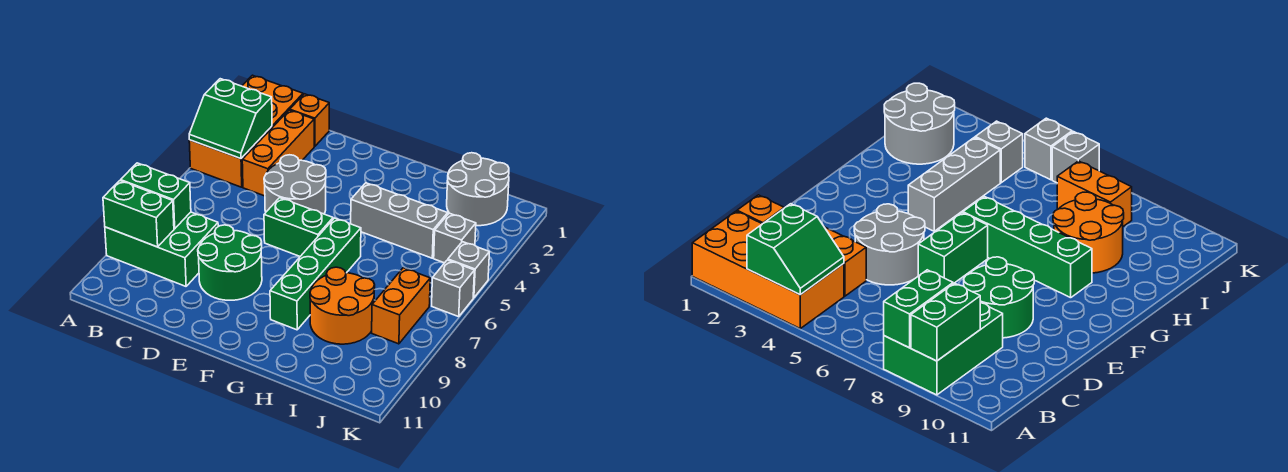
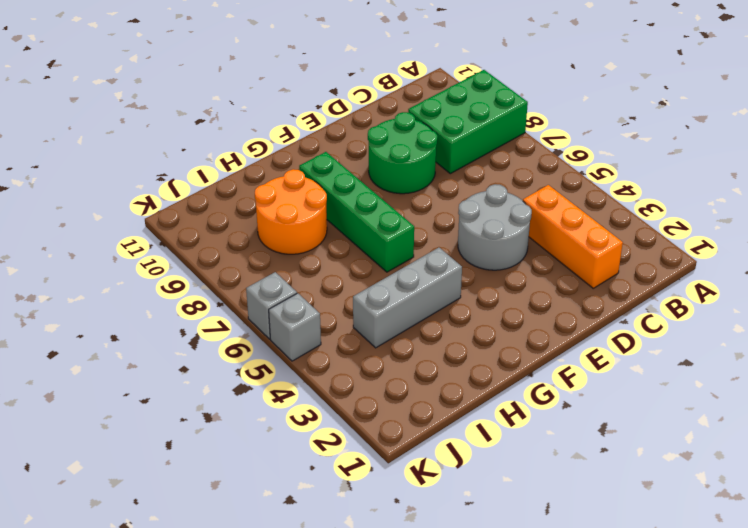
none -> orange 2x4 brick [189,75,303,187]
none -> orange 1x1 brick [290,94,329,146]
none -> green 1x2 brick [264,198,333,256]

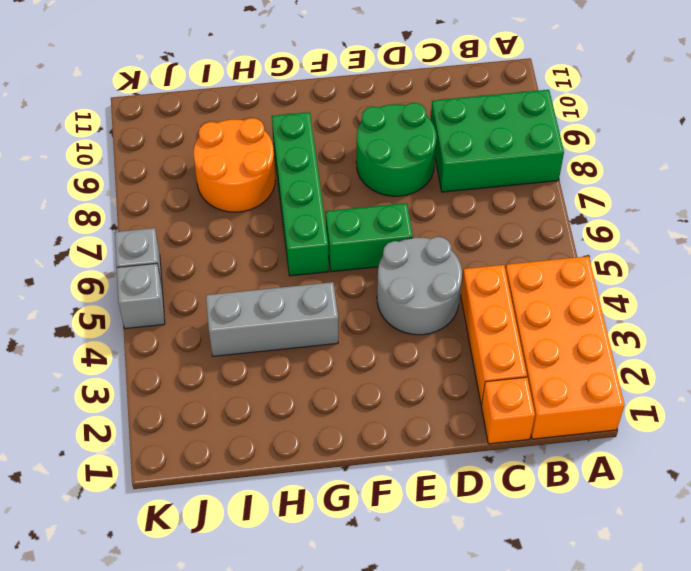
none -> grey 2x2 round brick [447,153,509,226]
none -> grey 1x1 brick [434,213,476,263]
none -> orange 1x2 brick [372,268,430,344]

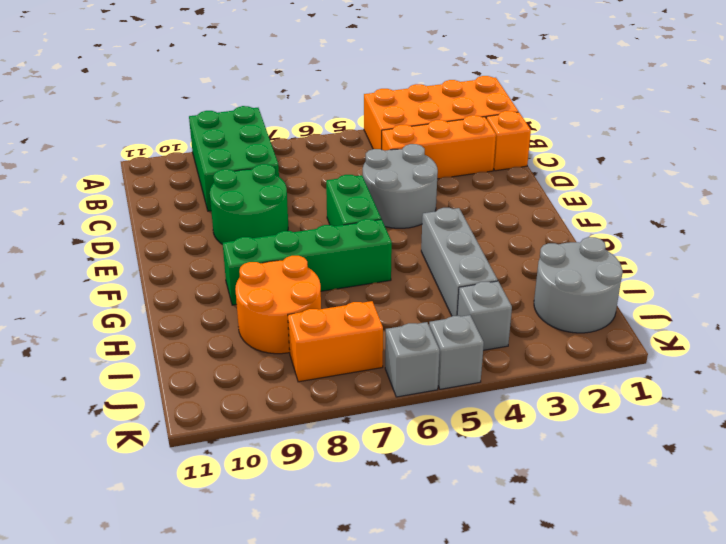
none -> green 2x2 slope [189,79,272,159]
none -> green 1x2 brick [121,163,191,229]
none -> green 1x2 brick [103,181,174,247]

